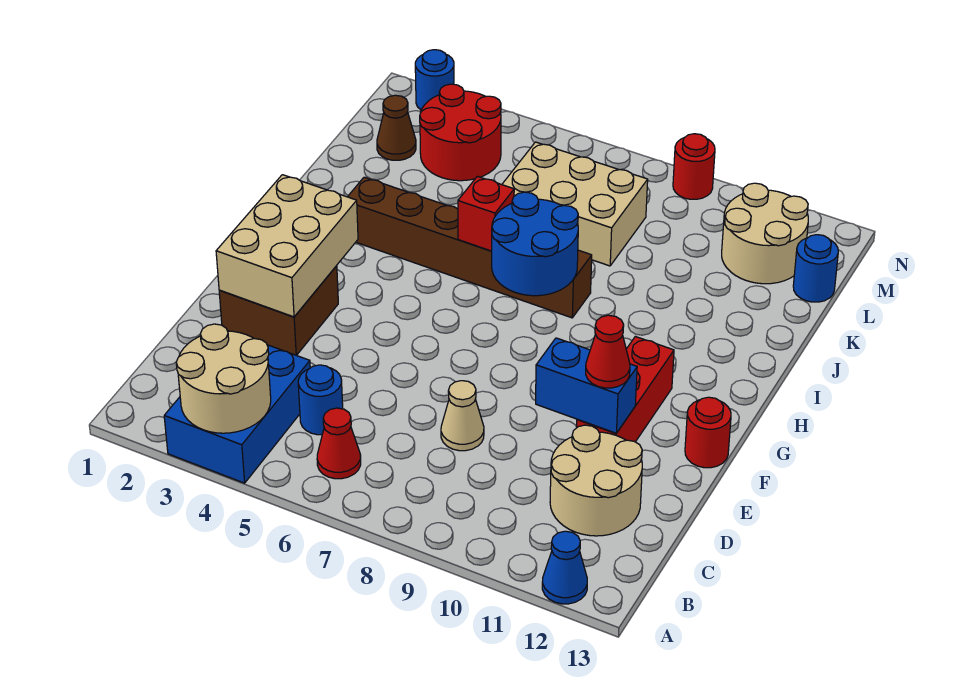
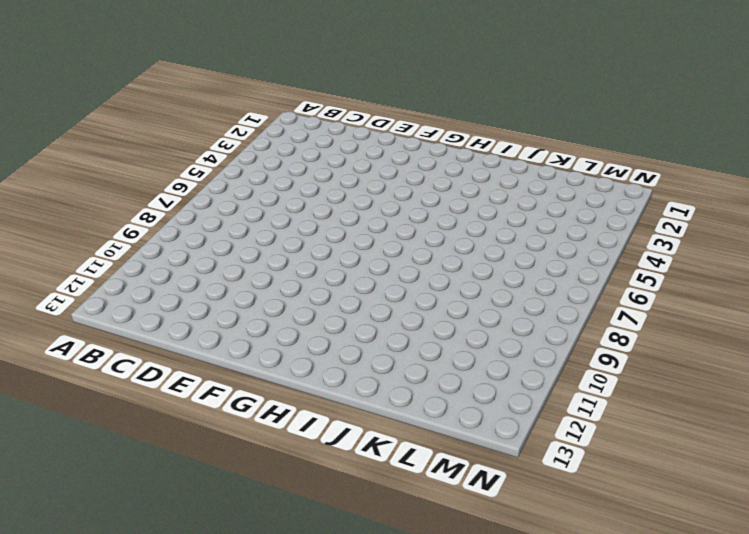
none -> blue 2x3 brick [164,345,310,483]
none -> blue 1x1 cone [542,531,587,604]
none -> red 1x1 cone [317,408,361,479]

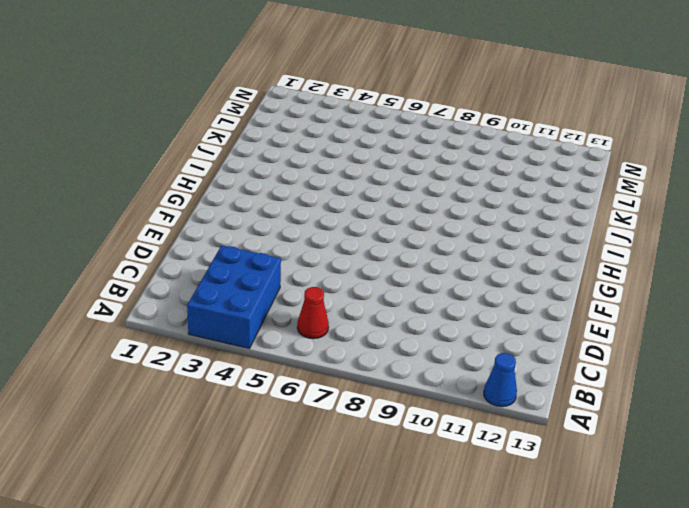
none -> blue 1x1 round brick [298,365,343,435]
none -> tan 2x2 round brick [550,425,642,536]
none -> tan 1x1 cone [441,381,484,451]

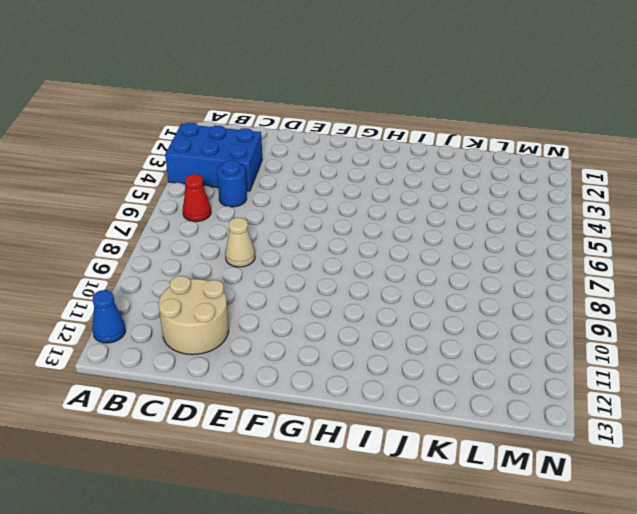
none -> brown 2x2 brick [219,266,338,355]
none -> red 1x3 brick [577,336,674,442]
none -> red 1x1 round brick [685,397,731,468]

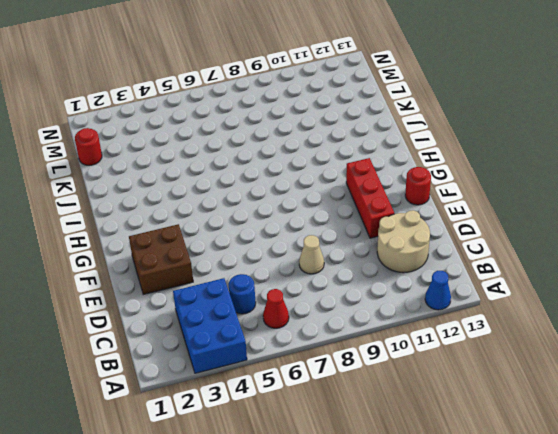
red 1x1 round brick [75,128,102,165] -> red 1x1 round brick moved to [673,134,715,199]
none -> brown 1x6 brick [348,177,592,318]
none -> tan 2x3 brick [502,142,648,266]
none -> brown 1x1 cone [377,95,416,160]

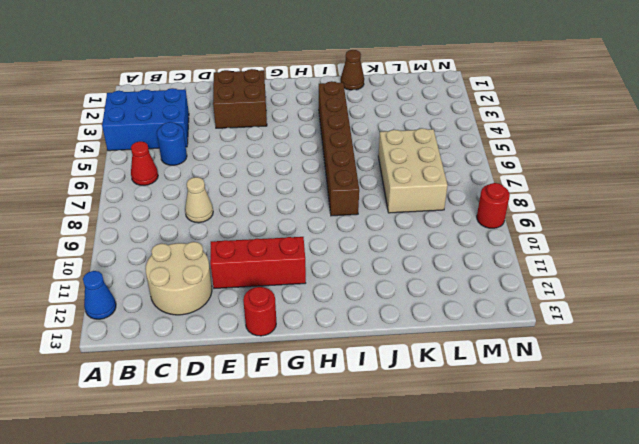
brown 1x1 cone [341,50,364,90] -> brown 1x1 cone moved to [377,95,416,160]
none -> red 2x2 round brick [420,84,501,181]
none -> tan 2x2 round brick [722,183,808,284]
none -> blue 1x1 round brick [793,235,838,302]

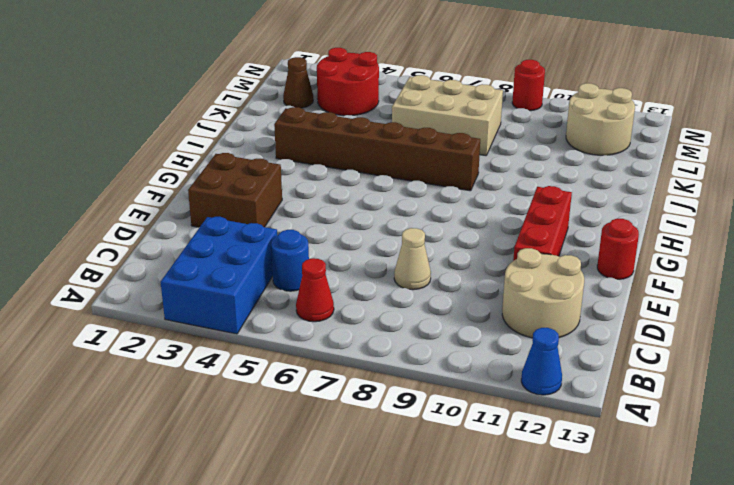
none -> blue 1x1 round brick [793,235,838,302]
none -> blue 1x1 round brick [415,50,454,110]
none -> tan 2x2 round brick [176,324,271,433]

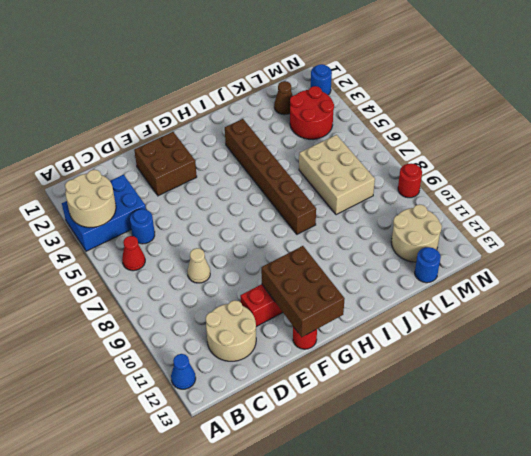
brown 2x3 brick [261,246,345,337] -> none
none -> tan 2x3 brick [216,175,358,317]
none -> blue 1x2 brick [536,338,637,433]
none -> blue 2x2 round brick [492,192,578,296]

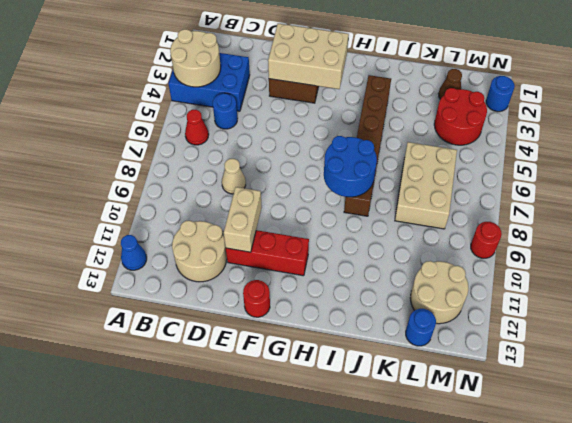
tan 1x2 brick [224,187,262,252] -> blue 1x2 brick [536,338,637,433]
none -> red 1x1 brick [458,176,514,251]
none -> red 1x1 cone [586,315,630,388]

